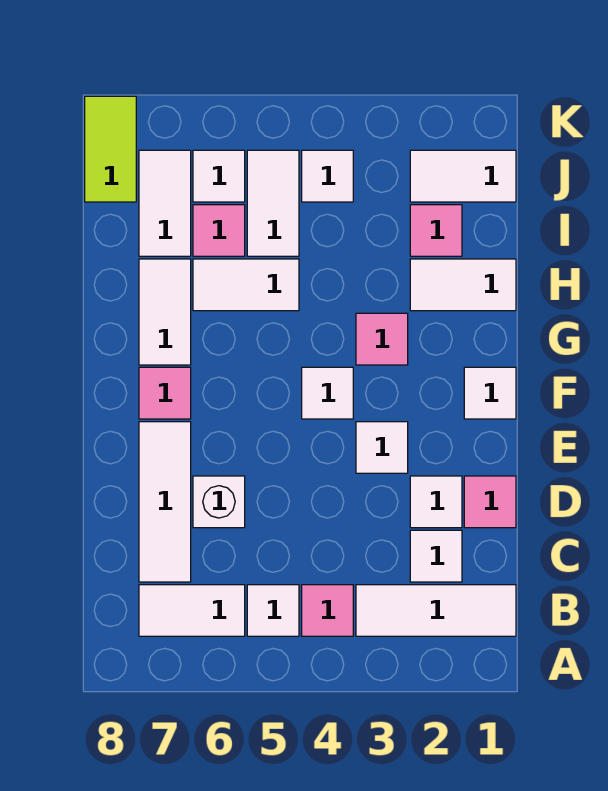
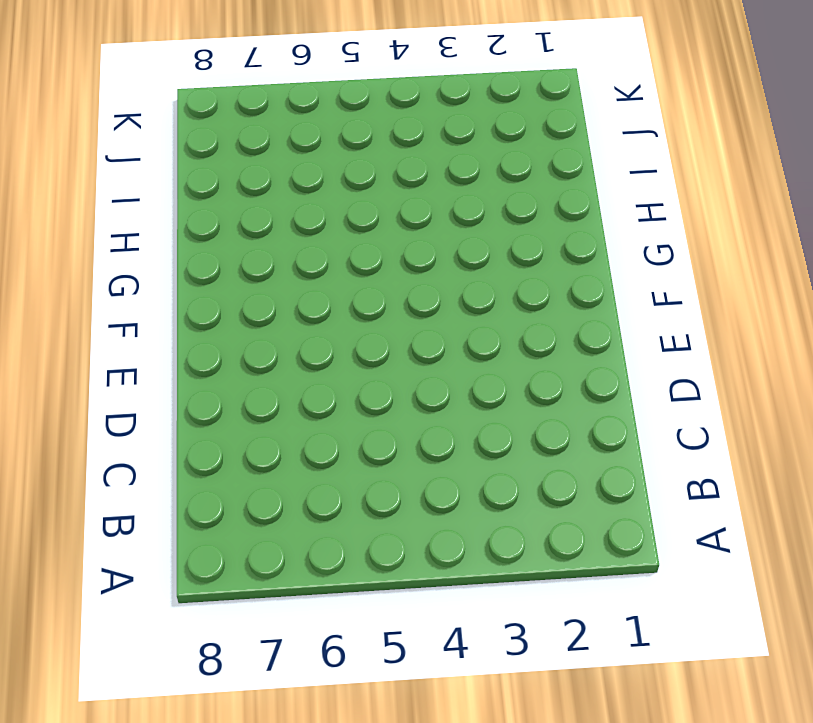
none -> white 1x3 tile [356,585,516,636]
none -> pink 1x1 tile [302,585,353,636]
none -> white 1x1 tile [247,585,299,636]

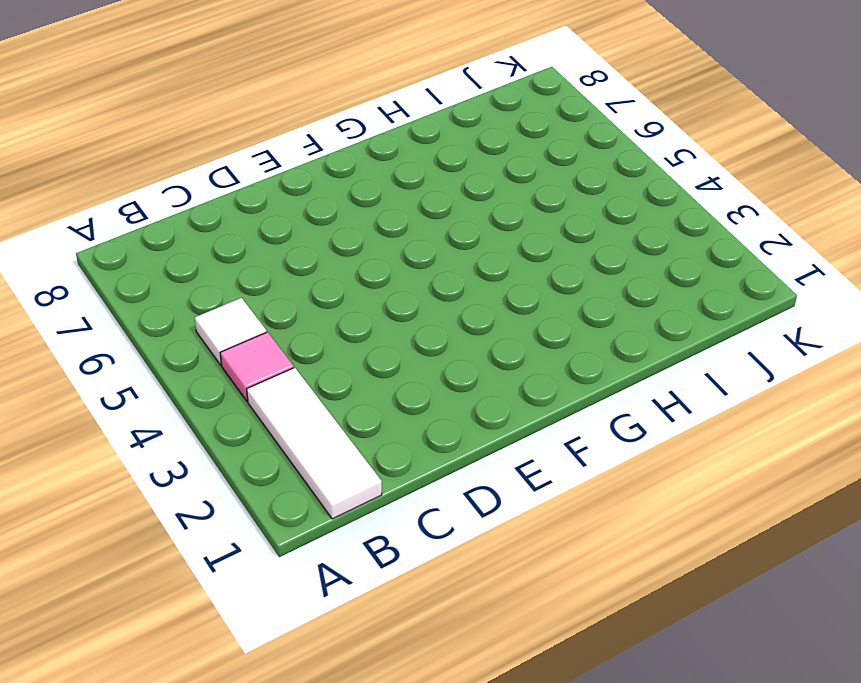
none -> white 1x2 tile [139,585,245,636]
none -> white 1x1 tile [410,530,462,582]
none -> white 1x3 tile [139,422,191,582]

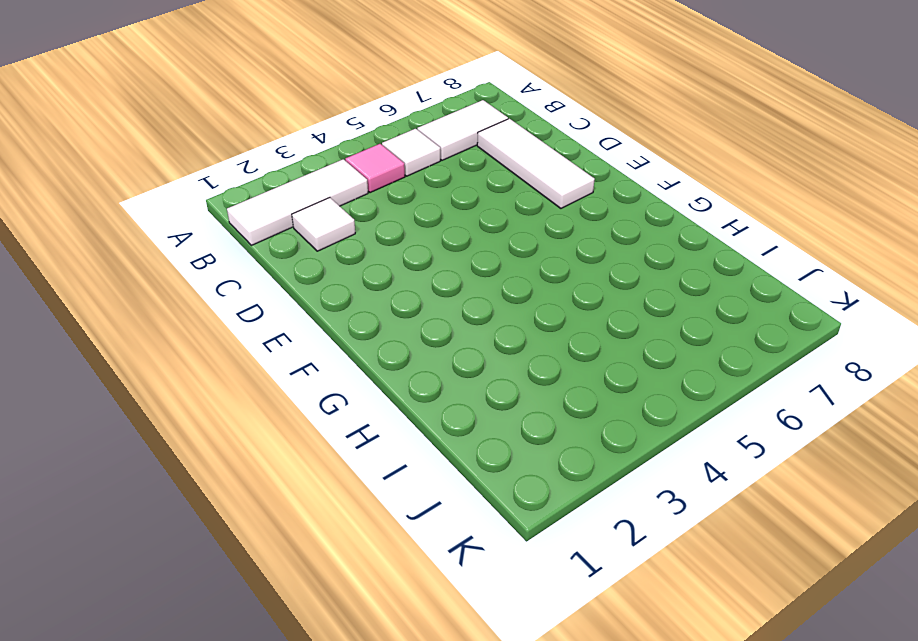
none -> pink 1x1 tile [464,476,516,528]
none -> white 1x1 tile [410,476,462,528]
none -> white 1x1 brick [193,476,245,528]

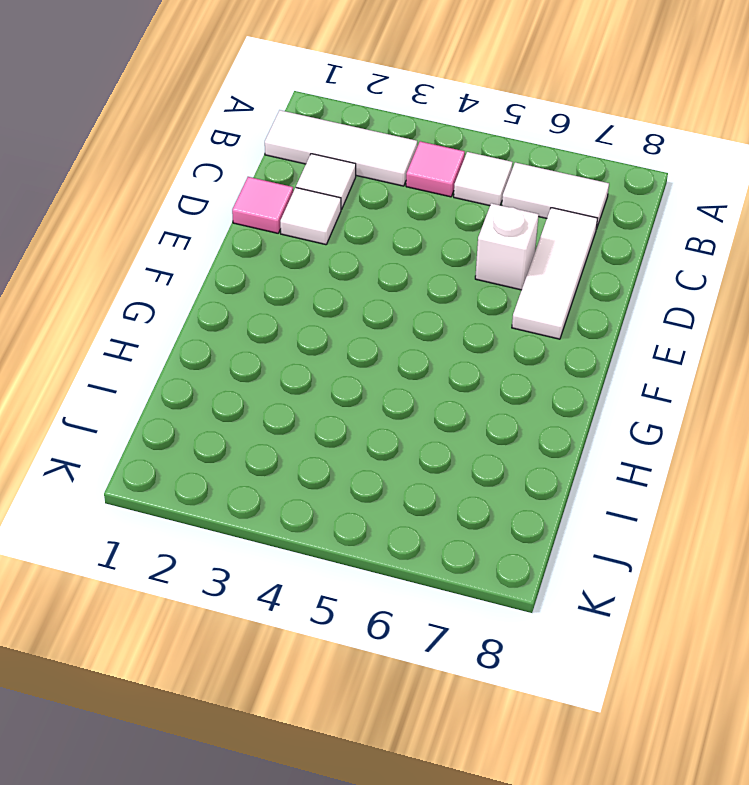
none -> white 1x1 tile [356,422,408,473]
none -> white 1x1 tile [464,367,516,419]
none -> white 1x1 tile [302,367,353,419]

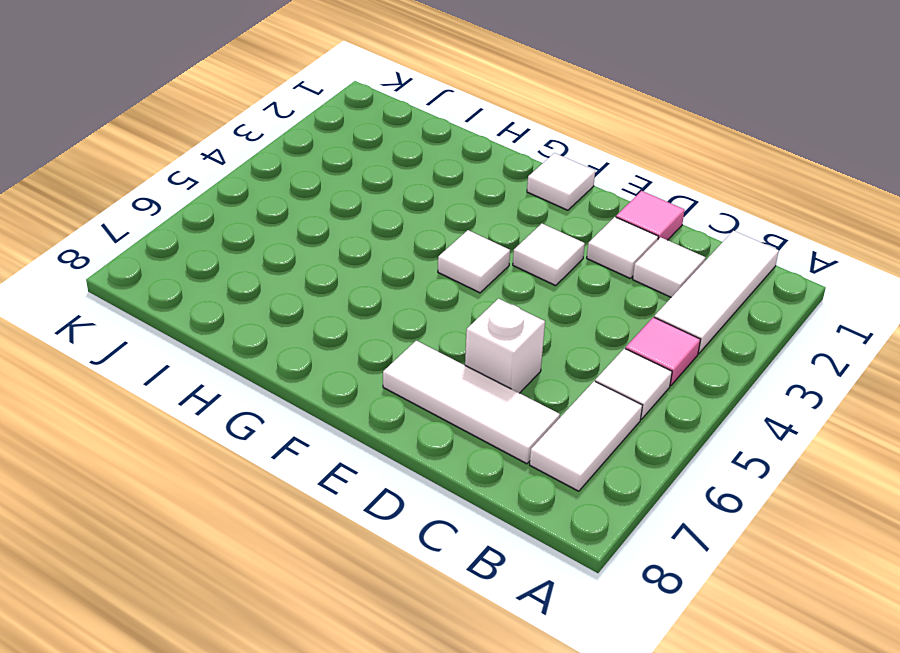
none -> pink 1x1 tile [139,367,191,419]
none -> pink 1x1 tile [356,313,408,365]
none -> white 1x2 tile [139,259,191,365]

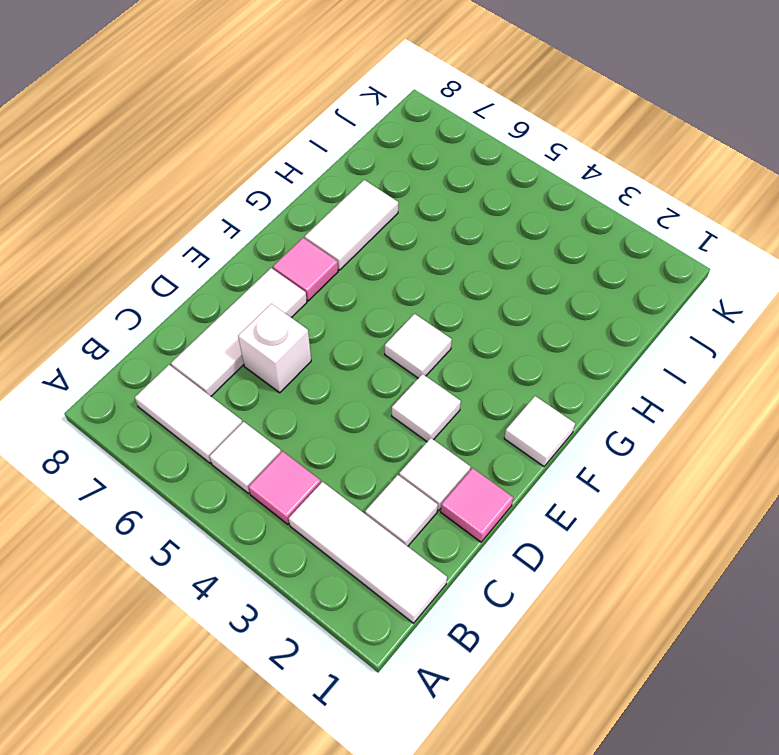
none -> pink 1x1 tile [356,313,408,365]
none -> white 1x2 tile [410,259,516,311]
none -> white 1x2 tile [193,259,299,311]

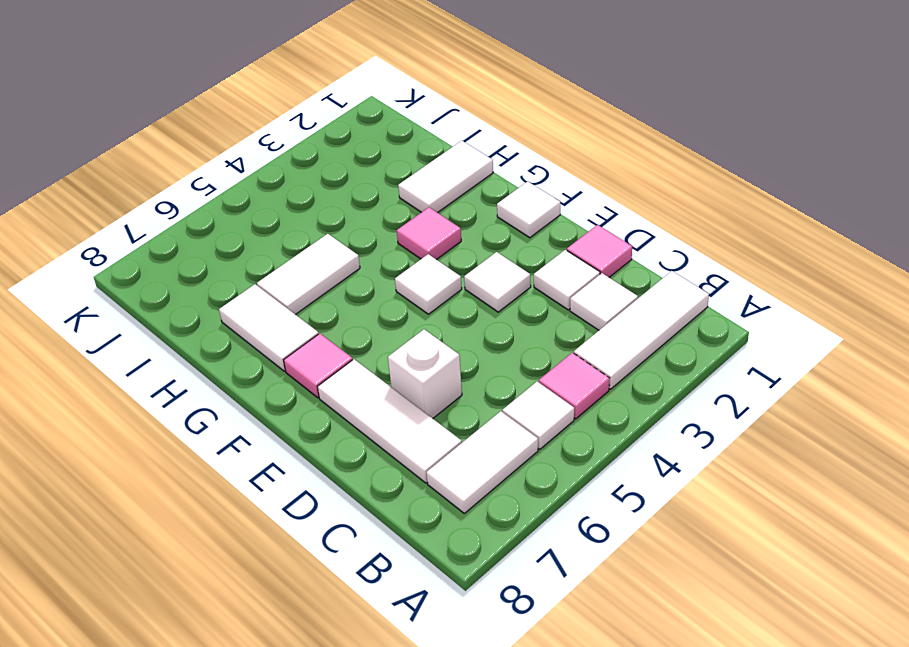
none -> pink 1x1 tile [410,205,462,256]
none -> white 1x2 tile [247,150,299,256]
none -> pink 1x1 tile [193,205,245,256]

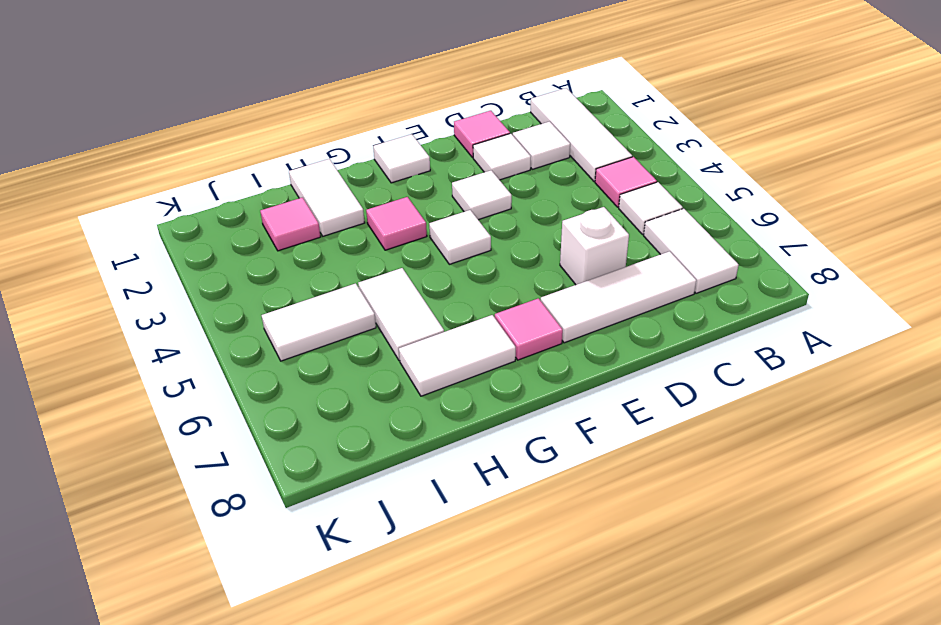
none -> pink 1x1 tile [193,205,245,256]
none -> white 1x2 tile [139,150,191,256]
none -> white 1x2 tile [410,150,516,202]

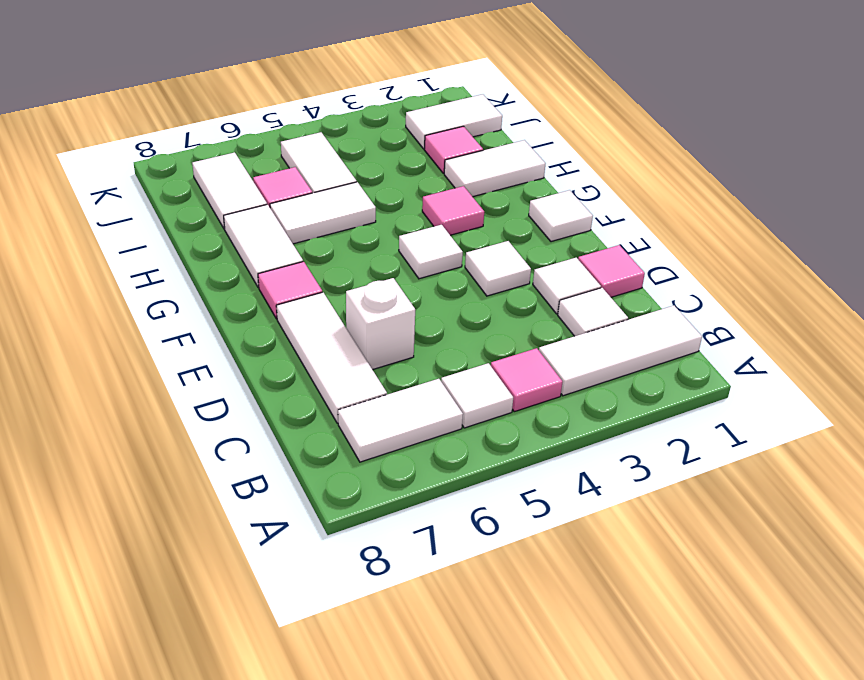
none -> white 1x1 tile [302,150,353,202]
none -> white 1x1 tile [193,150,245,202]
none -> lime 1x2 tile [85,96,136,202]

